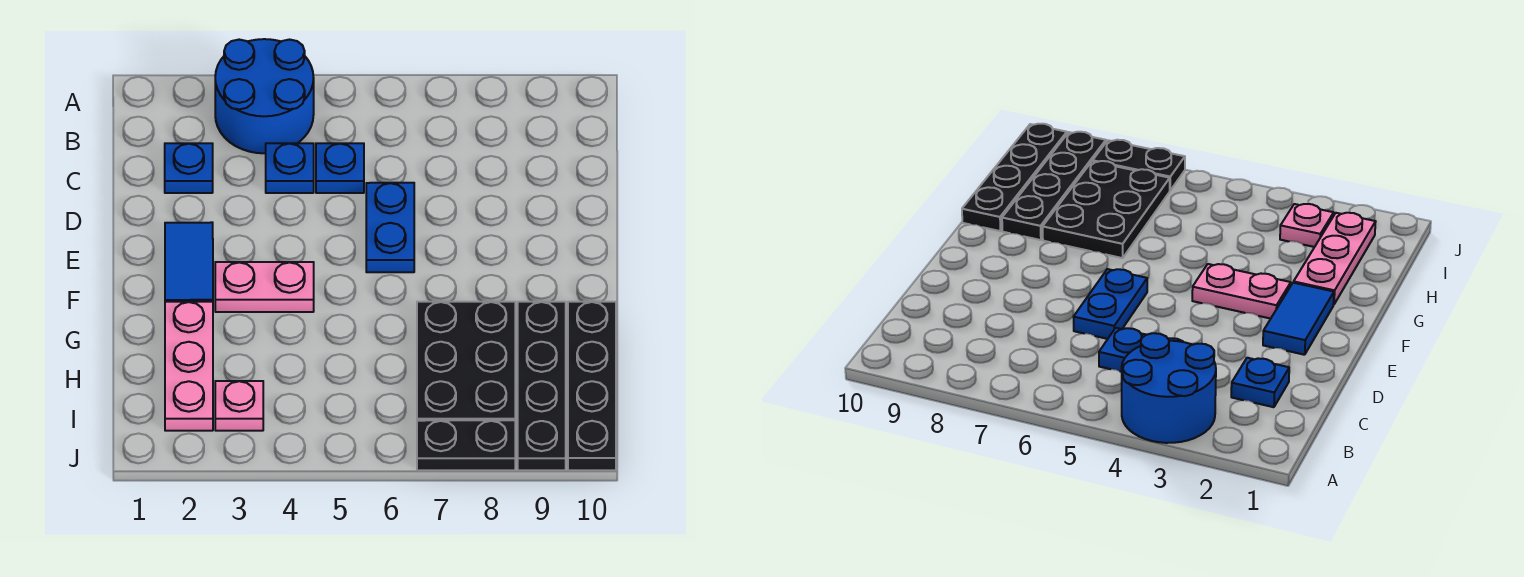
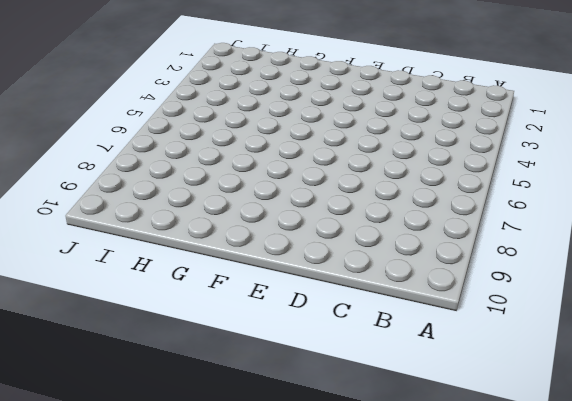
none -> blue 2x2 round brick [215,39,314,153]
none -> blue 1x1 plate [165,143,213,193]
none -> blue 1x1 plate [266,143,314,193]

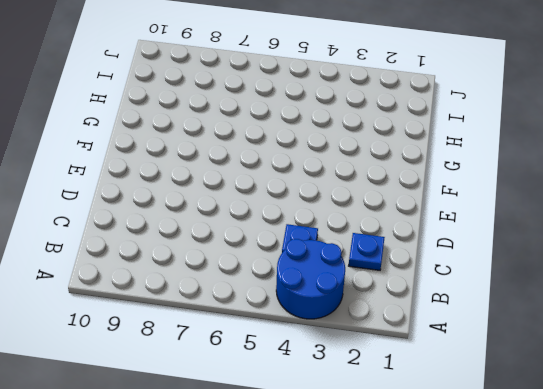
none -> blue 1x1 plate [316,143,364,193]
none -> blue 1x2 plate [366,183,414,272]
none -> blue 1x2 tile [165,222,213,302]

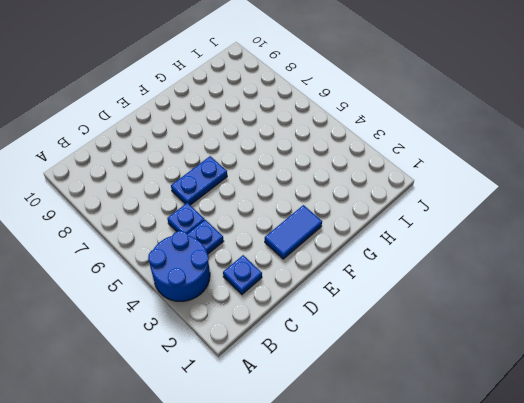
none -> pink 1x2 plate [215,262,314,312]
none -> pink 1x3 plate [165,302,213,431]
none -> black 2x3 plate [417,302,515,421]

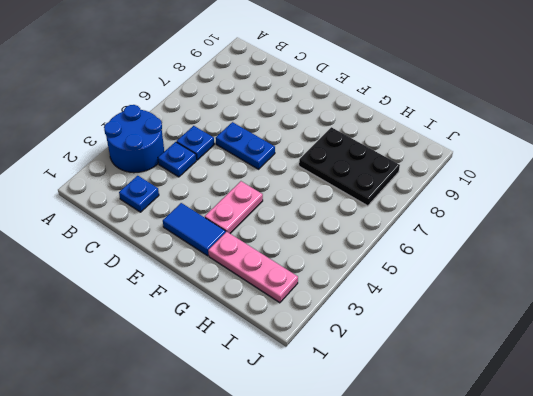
none -> black 1x4 plate [518,302,566,470]
none -> black 1x4 plate [568,302,616,470]
none -> pink 1x1 plate [215,381,263,431]

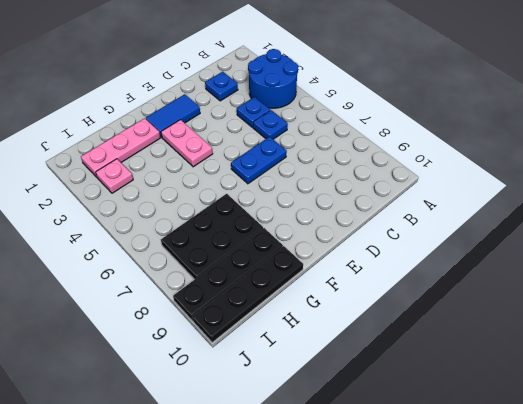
none -> black 1x2 plate [417,420,515,470]

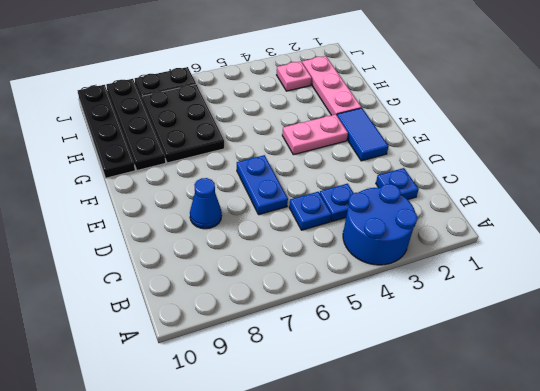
blue 1x1 cone [190,178,222,229] -> none

